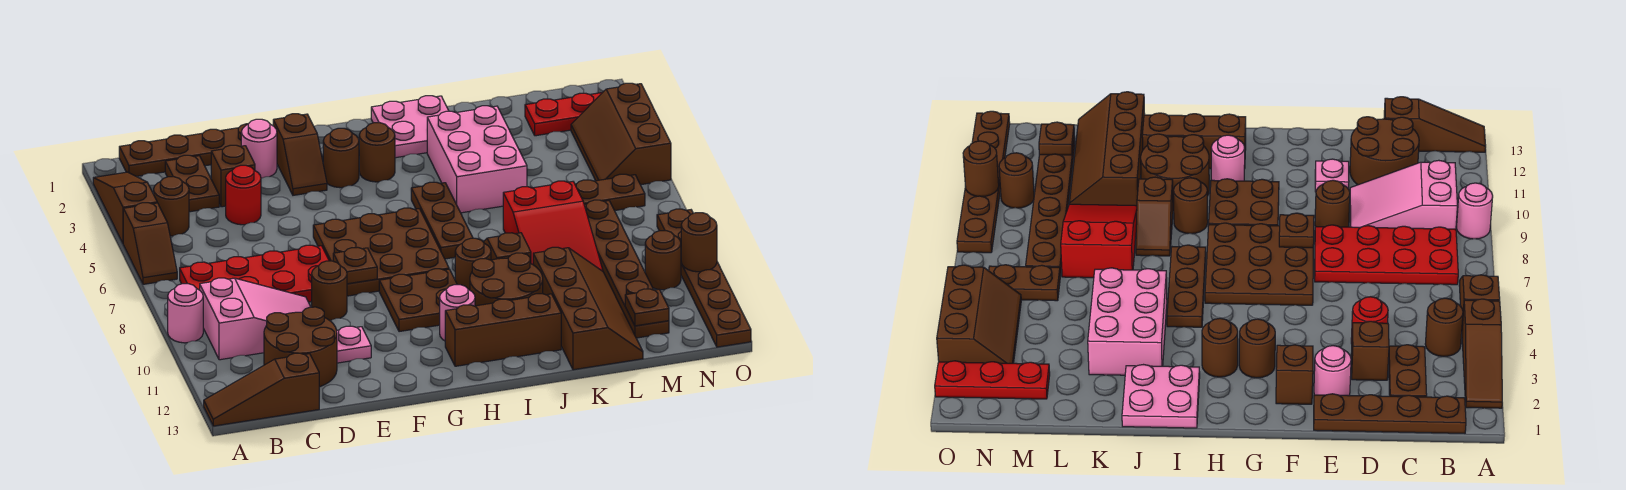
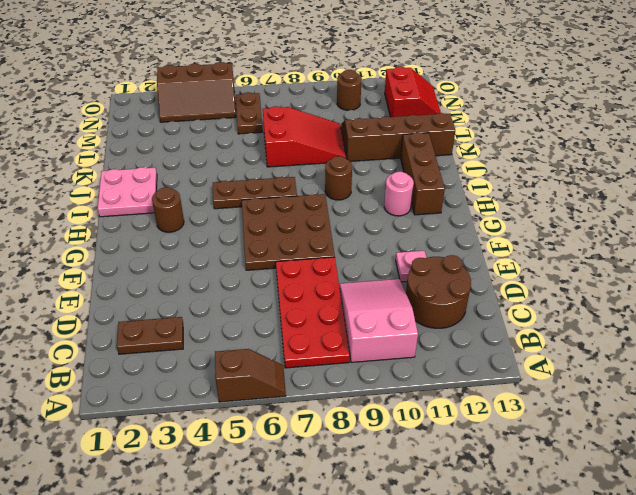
red 2x2 slope [385,67,441,117] -> brown 1x6 plate [584,200,669,338]
none -> brown 1x3 slope [93,172,157,243]
none -> pink 1x1 round brick [168,284,203,343]
none -> brown 1x3 slope [204,353,319,426]
none -> brown 1x4 plate [119,124,248,176]

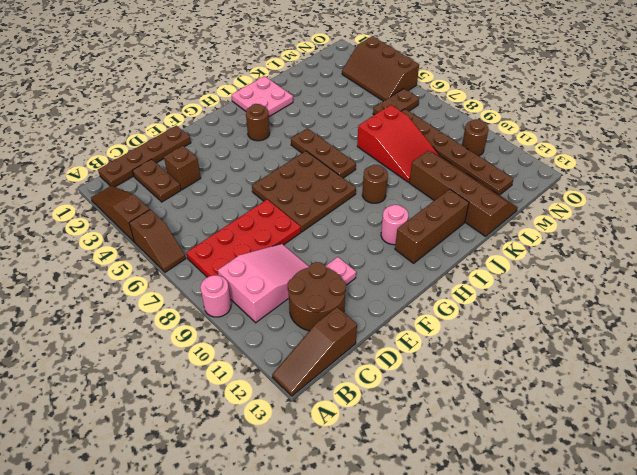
none -> brown 1x1 round brick [154,177,189,236]
none -> red 1x1 round brick [226,165,261,225]
none -> pink 1x1 round brick [241,119,277,178]
none -> brown 1x1 round brick [312,261,347,320]

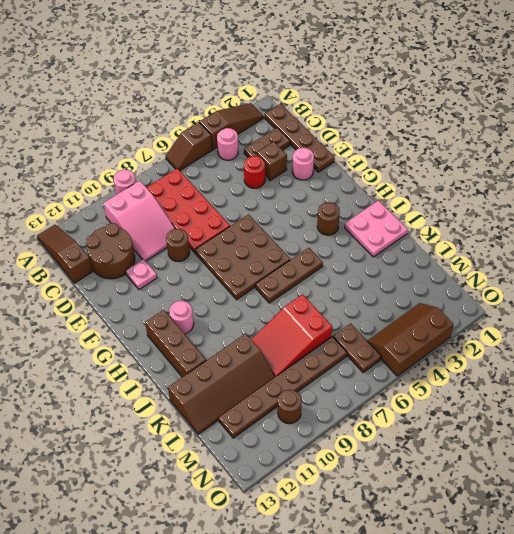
pink 1x1 round brick [217,128,238,160] -> brown 1x1 round brick [154,177,189,236]
none -> brown 1x2 slope [273,114,327,195]
none -> brown 1x1 round brick [323,128,359,188]
none -> brown 2x2 plate [379,269,457,332]
none -> brown 1x1 round brick [455,238,491,290]

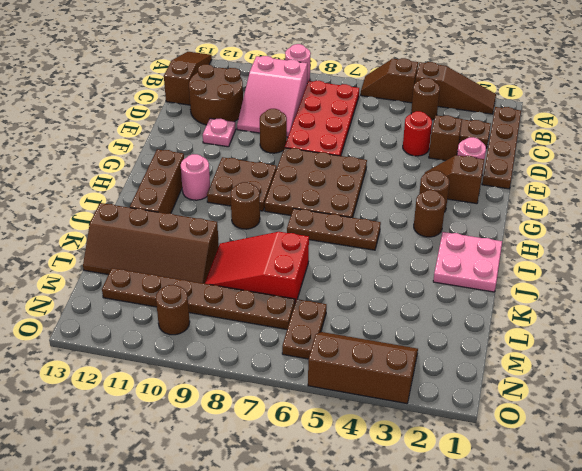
none -> brown 2x2 round brick [470,253,543,306]
none -> pink 2x3 brick [427,106,527,213]
none -> brown 1x2 slope [484,233,531,263]
none -> red 1x3 plate [525,93,602,136]

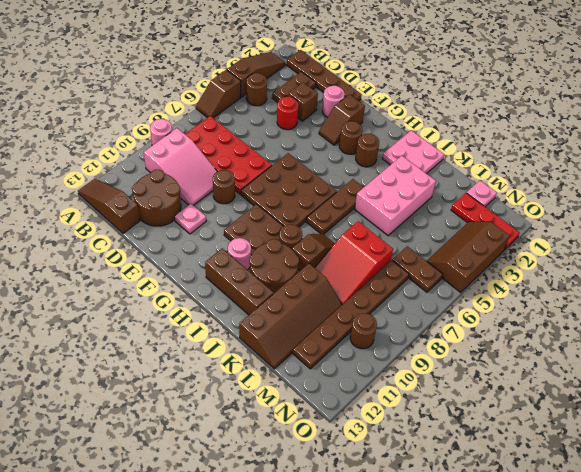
pink 1x1 plate [467,180,497,207] -> none
none -> brown 1x6 plate [657,209,751,347]
none -> brown 1x1 plate [333,247,377,284]
none -> brown 1x1 plate [625,289,669,326]
none -> brown 1x1 round brick [681,213,717,272]

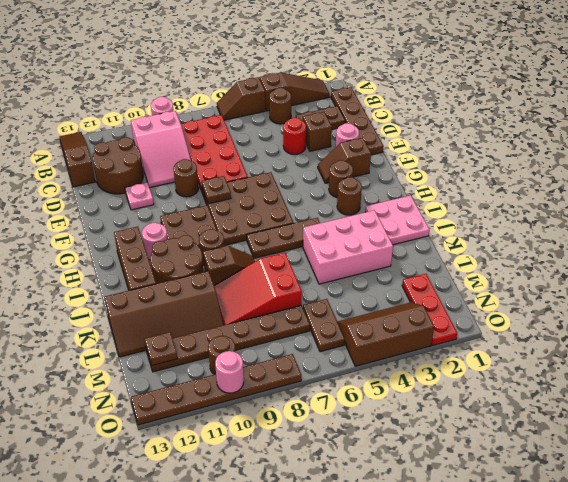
pink 1x1 round brick [215,351,244,393] -> brown 1x1 round brick [681,213,717,272]

